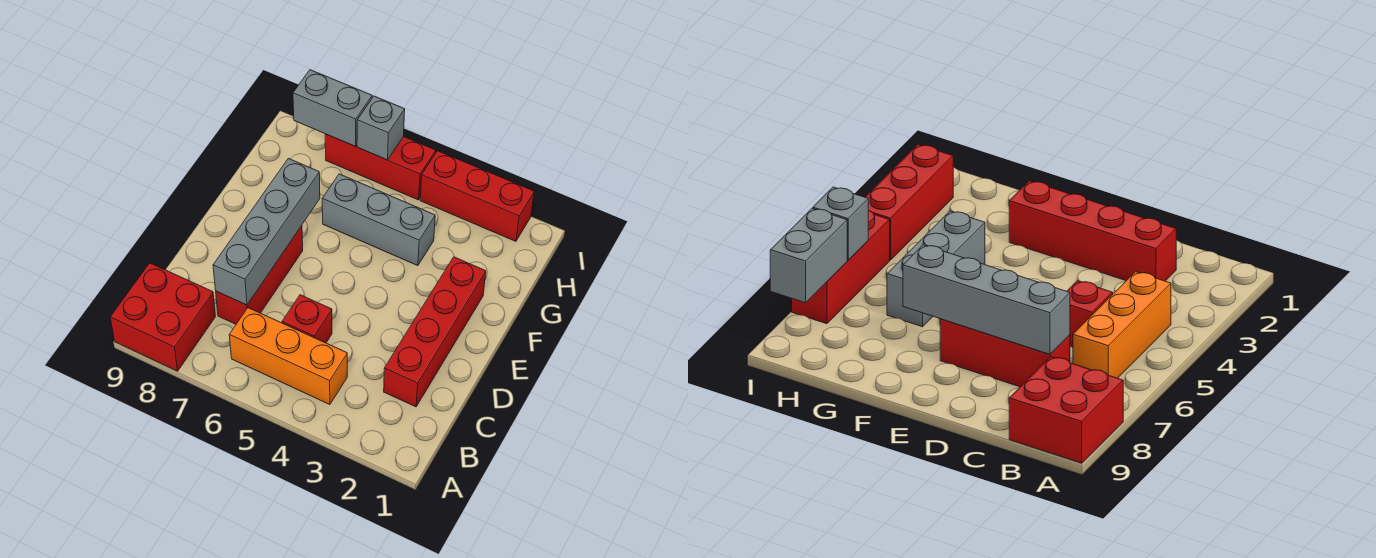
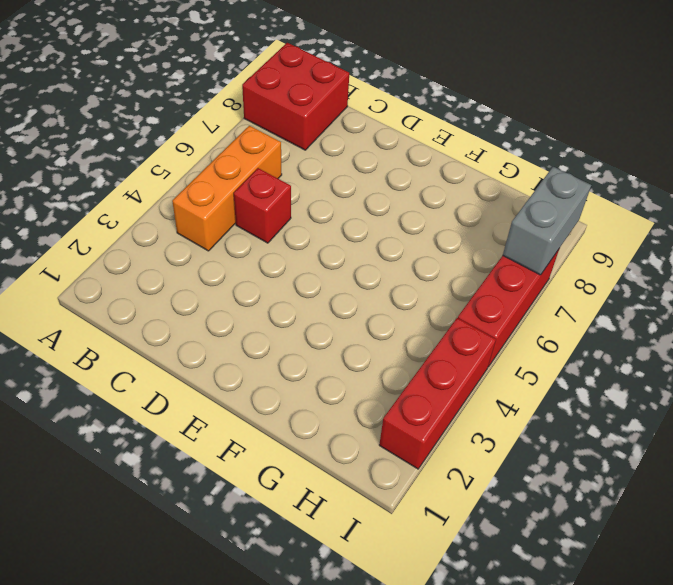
none -> red 1x4 brick [384,257,486,407]
none -> red 1x3 brick [216,226,303,324]

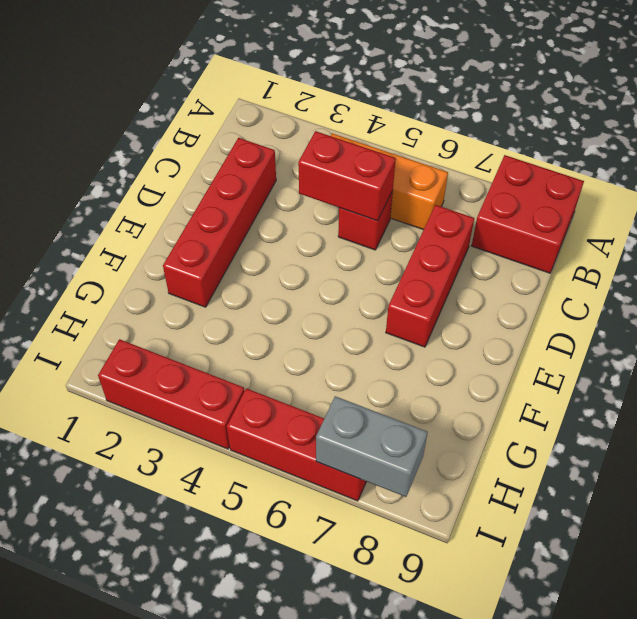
red 1x2 brick [298,131,396,221] -> none
none -> grey 1x3 brick [322,174,435,266]
none -> grey 1x4 brick [213,158,320,305]

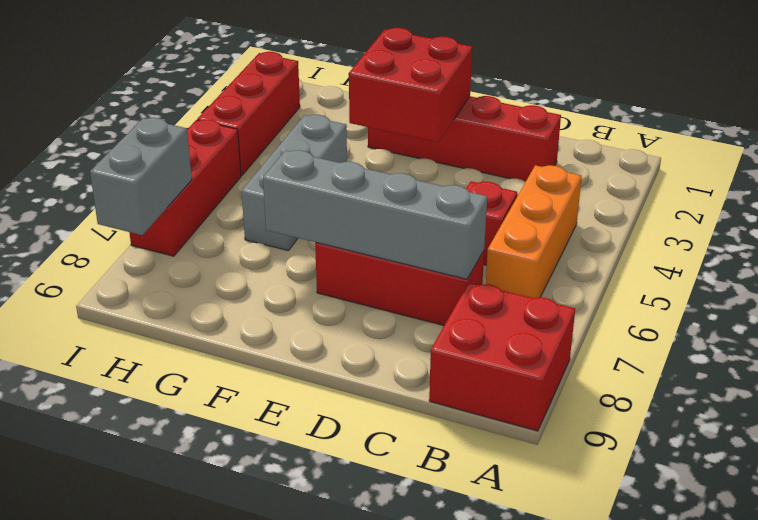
red 2x2 brick [349,28,472,142] -> none
none -> grey 1x1 brick [357,96,405,160]

